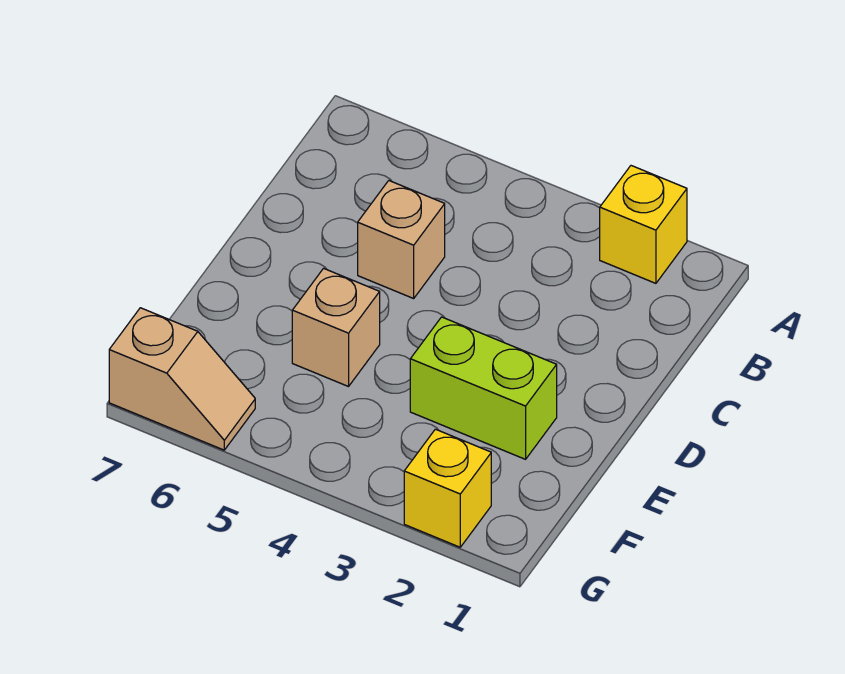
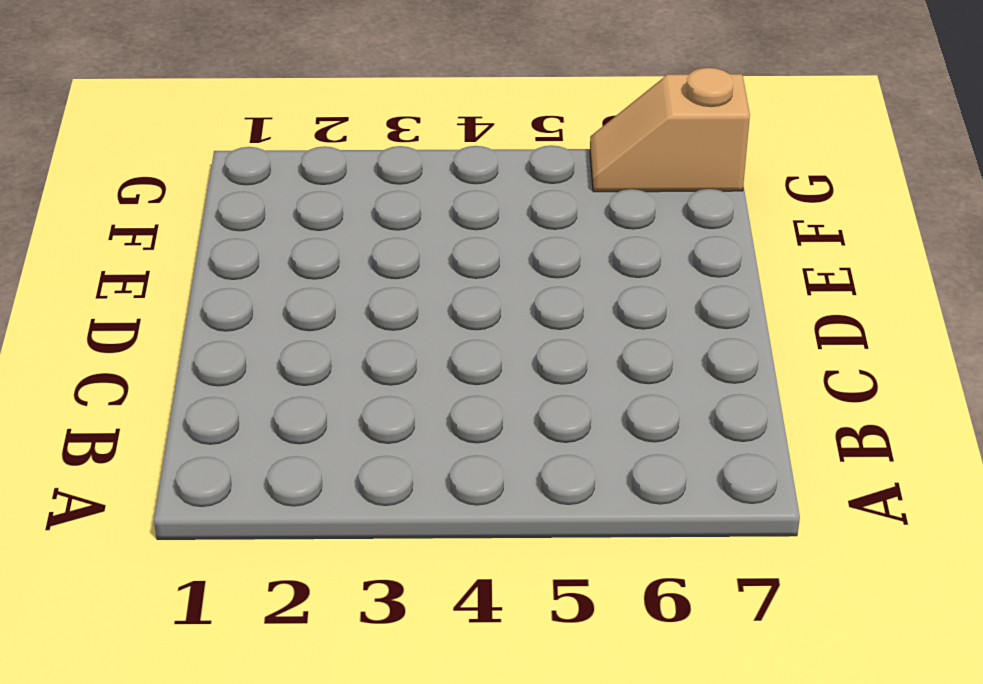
none -> yellow 1x1 brick [600,166,687,283]
none -> tan 1x1 brick [358,181,445,298]

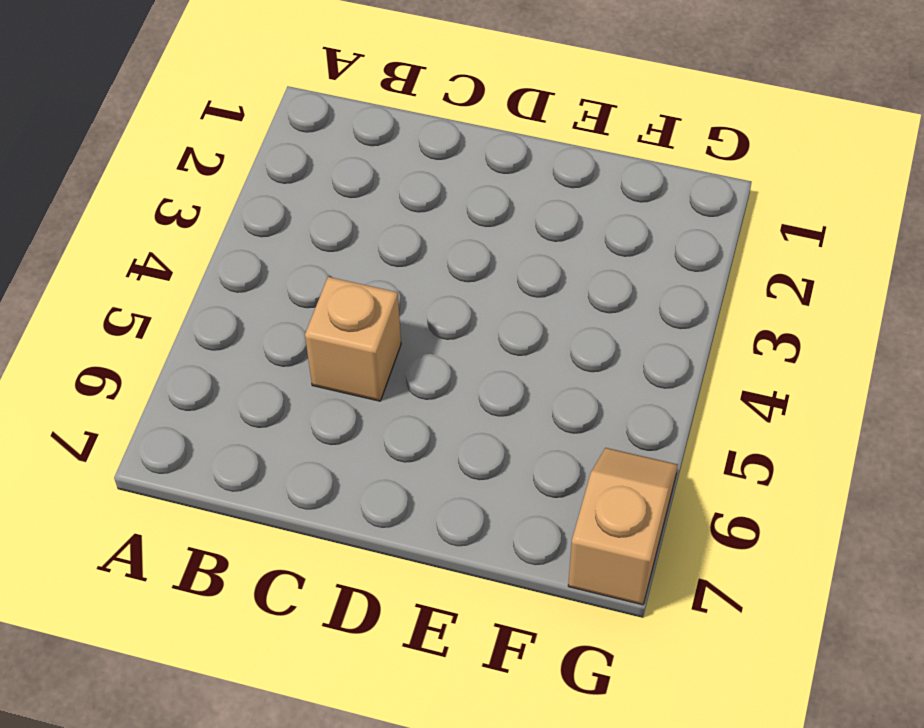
none -> yellow 1x1 brick [600,166,687,283]
none -> lime 1x2 brick [410,317,557,459]

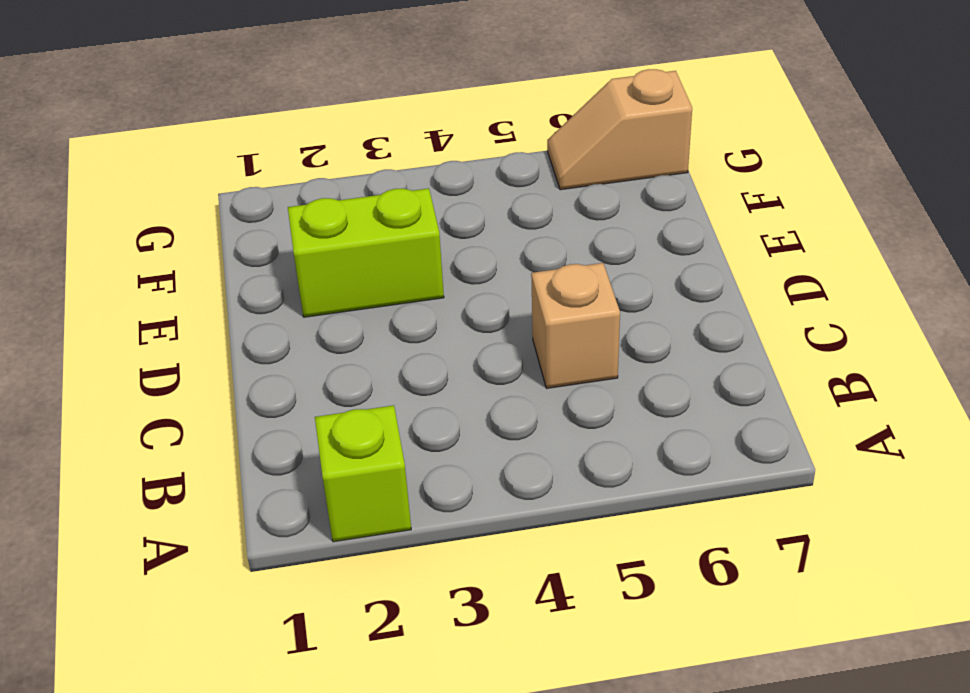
lime 1x1 brick [315,405,411,542] -> yellow 1x1 brick [600,166,687,283]
none -> tan 1x1 brick [292,268,380,387]
none -> yellow 1x1 brick [404,429,491,547]

